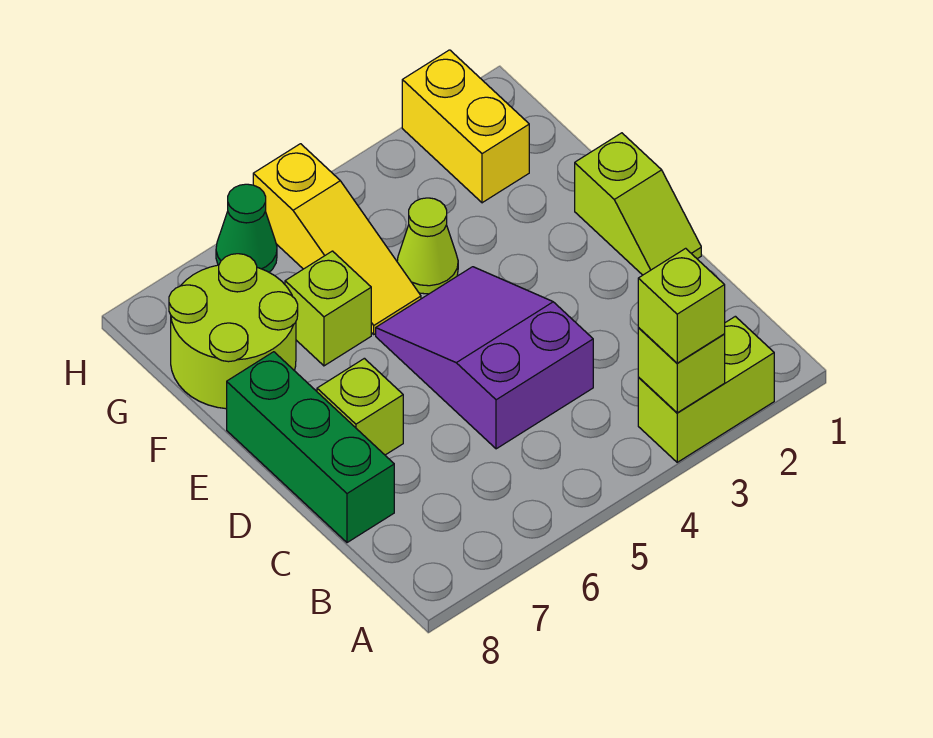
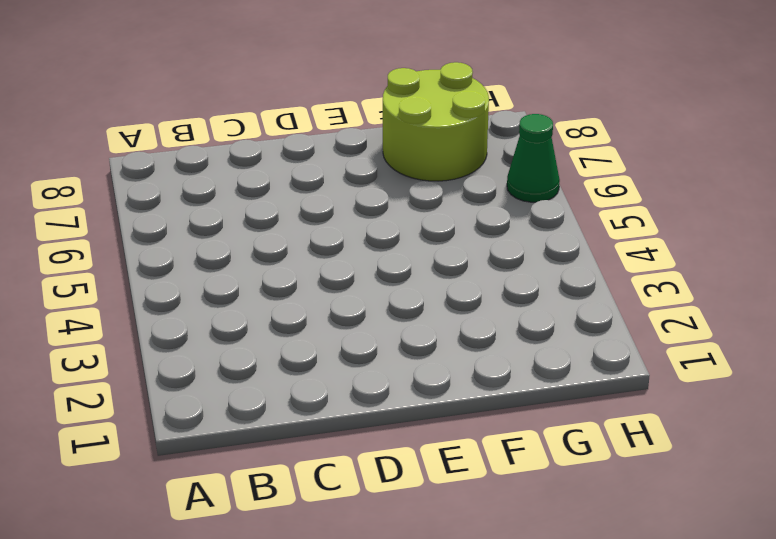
none -> lime 1x2 brick [638,316,774,462]
none -> purple 2x3 slope [376,267,593,449]
none -> green 1x3 brick [227,352,394,543]

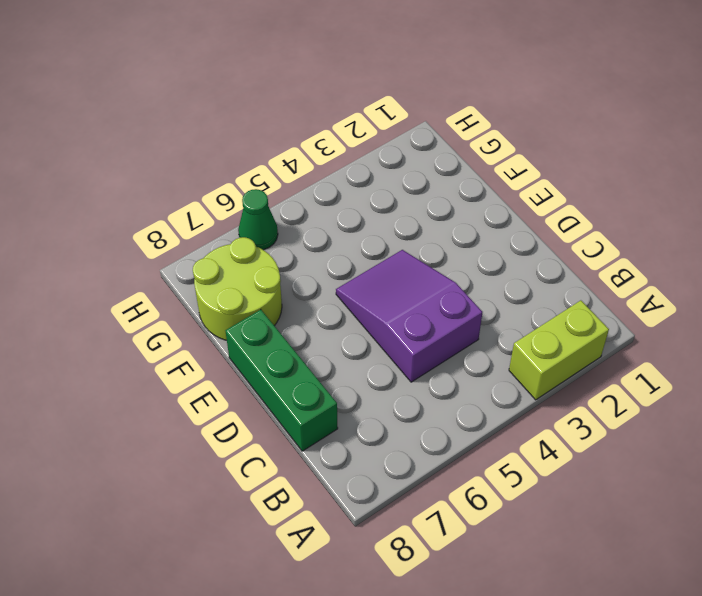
none -> lime 1x2 slope [575,133,701,275]
none -> lime 1x1 brick [317,358,403,455]
none -> lime 1x1 cone [397,198,458,294]

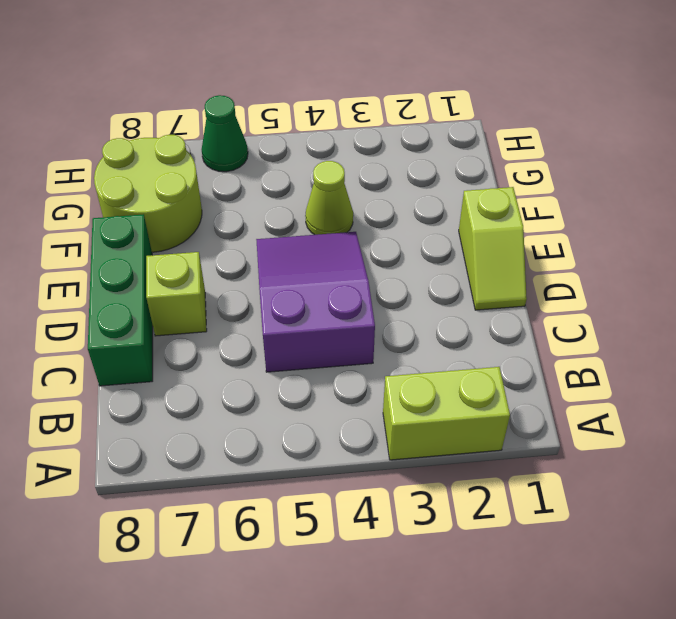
none -> yellow 1x3 slope [253,144,421,334]
none -> lime 1x1 brick [285,251,371,366]
none -> yellow 1x2 brick [402,50,529,203]

